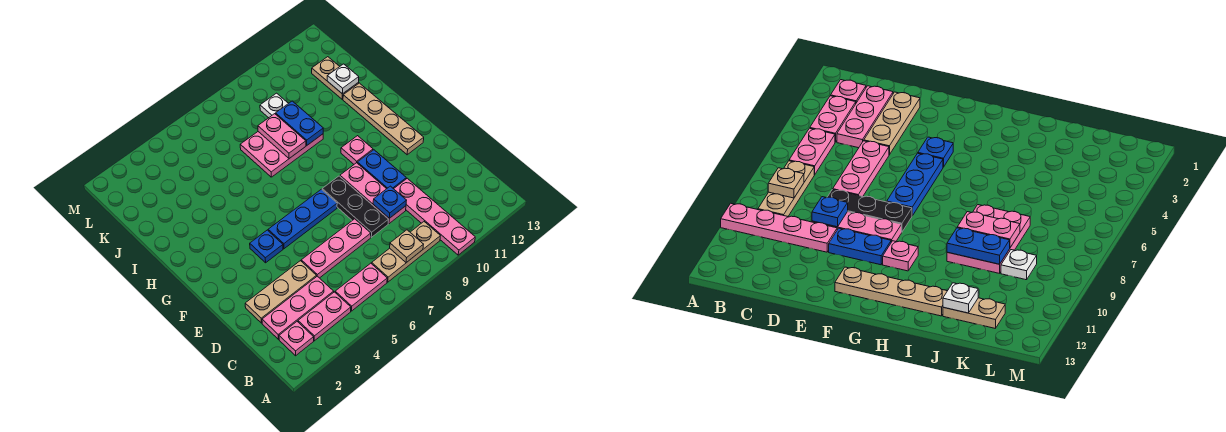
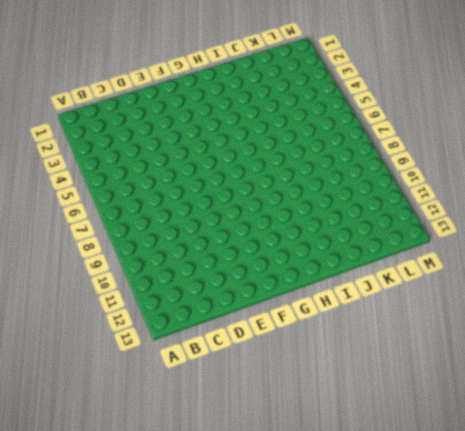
none -> pink 1x4 plate [394,178,475,255]
none -> pink 1x1 plate [279,322,314,356]
none -> pink 1x2 plate [298,292,351,341]

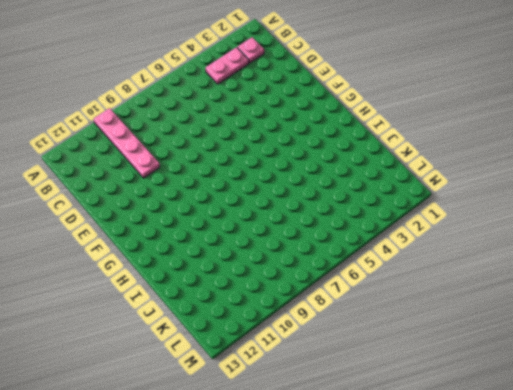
none -> pink 1x2 plate [335,263,387,311]
none -> tan 1x3 plate [372,222,440,282]
none -> pink 1x3 plate [262,276,334,339]

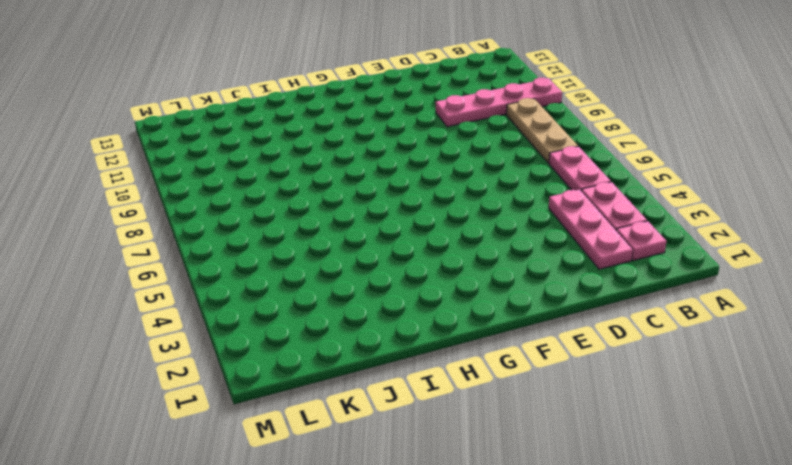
none -> tan 1x3 plate [245,261,317,323]
none -> pink 1x3 plate [301,219,371,278]
none -> black 1x3 plate [322,176,388,237]

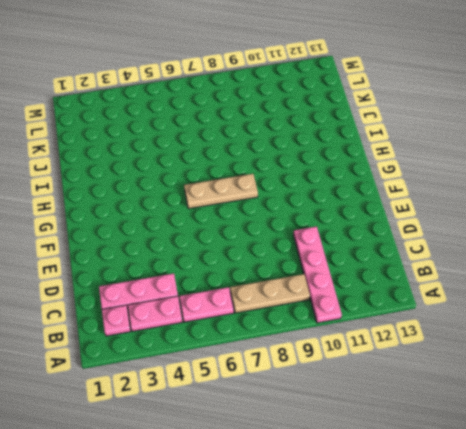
tan 1x3 plate [184,174,258,209] -> tan 1x3 plate moved to [245,261,317,323]
none -> pink 1x3 plate [301,219,371,278]
none -> black 1x3 plate [322,176,388,237]
none -> pink 1x3 plate [340,163,406,224]

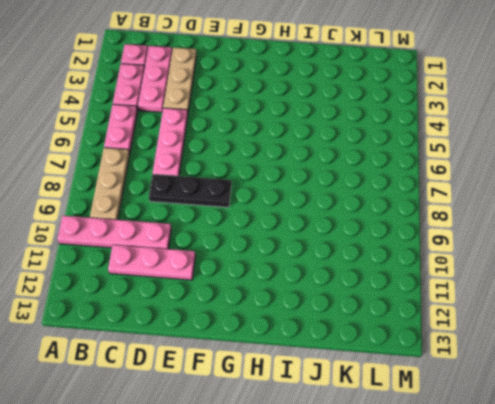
pink 1x3 plate [108,245,196,280] -> pink 1x3 plate moved to [340,163,406,224]
none -> blue 1x2 plate [357,150,406,189]
none -> blue 1x1 plate [250,230,283,263]
none -> blue 1x3 plate [268,189,337,249]

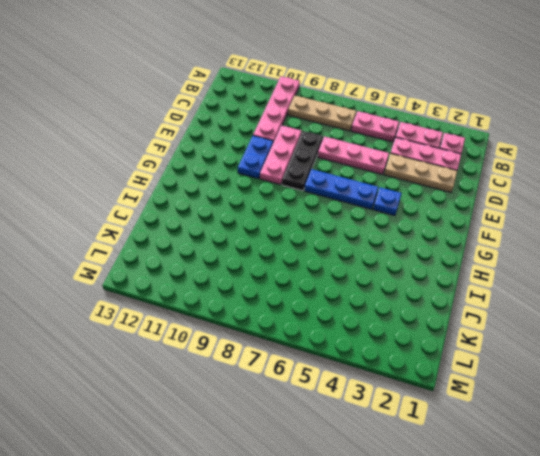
none -> tan 1x4 plate [343,83,424,155]
none -> pink 1x1 plate [341,136,373,164]
none -> pink 2x3 plate [240,132,323,177]

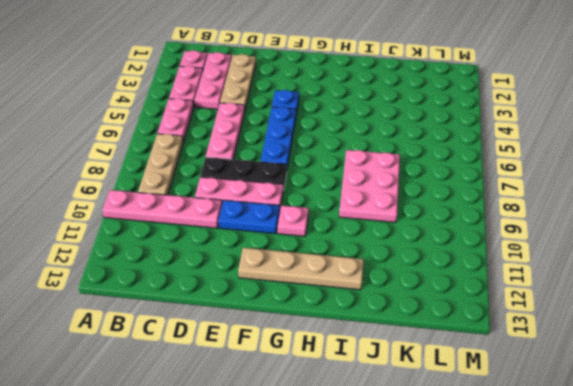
none -> tan 1x2 plate [312,57,359,99]
none -> white 1x1 plate [260,93,288,118]
none -> tan 1x1 plate [390,230,423,263]

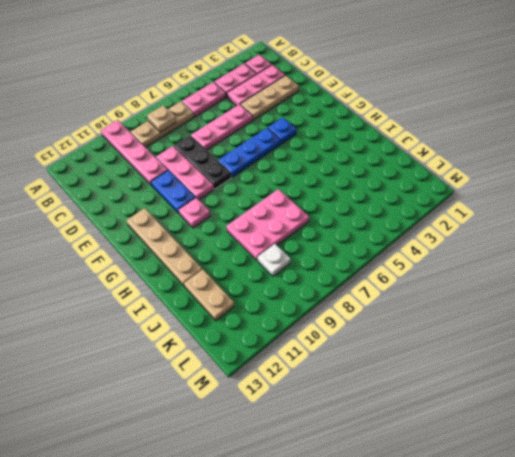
none -> blue 1x1 plate [373,186,407,218]
none -> pink 1x2 plate [258,114,306,159]
none -> blue 1x2 plate [276,101,323,146]

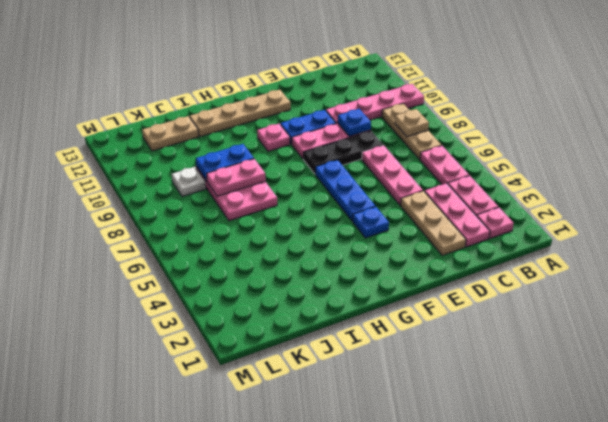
none -> white 1x1 plate [327,64,359,94]

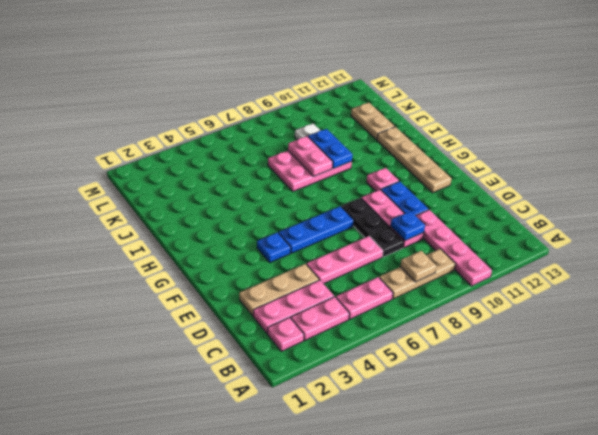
none -> white 1x1 plate [327,64,359,94]

